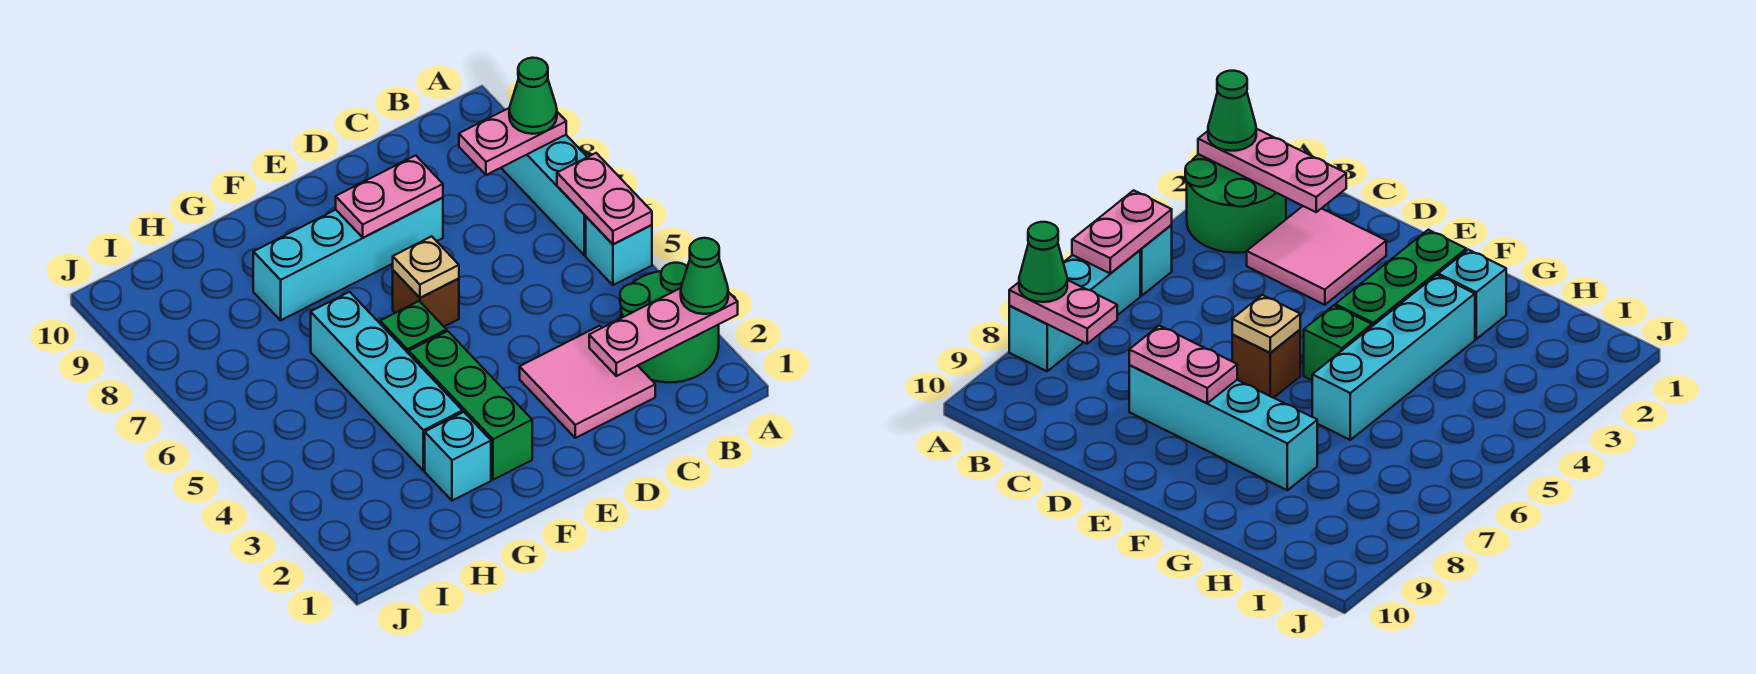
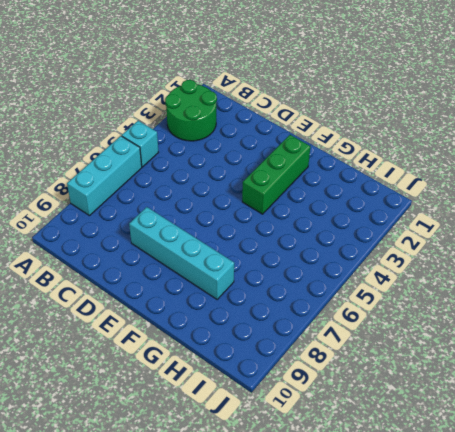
none -> pink 2x2 tile [520,326,655,438]
none -> brown 1x1 brick [393,270,459,326]
none -> green 1x1 brick [380,301,446,354]

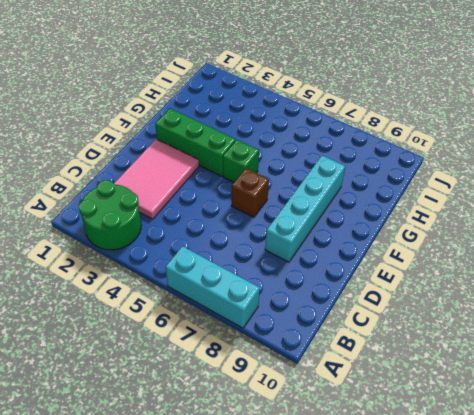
pink 2x3 tile [114,139,199,219] -> pink 2x2 tile [520,326,655,438]
none -> cyan 1x1 brick [586,217,652,285]
none -> cyan 1x1 brick [425,412,491,501]
none -> cyan 1x4 brick [311,292,463,471]

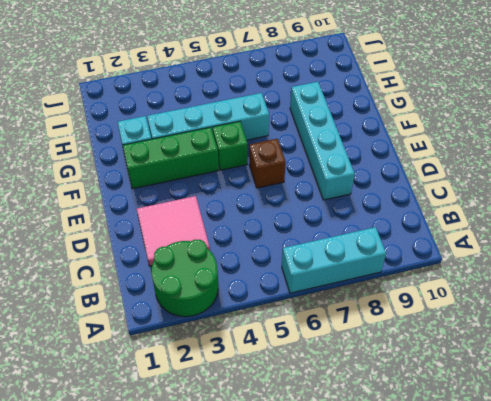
none -> cyan 1x1 brick [586,217,652,285]
none -> pink 1x3 plate [589,288,738,376]
none -> pink 1x2 plate [557,153,652,244]

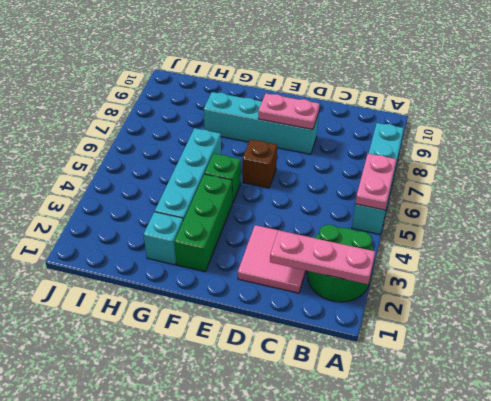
none -> pink 1x2 plate [459,108,566,175]
none -> tan 1x1 plate [393,236,459,298]
none -> green 1x1 cone [681,238,728,314]

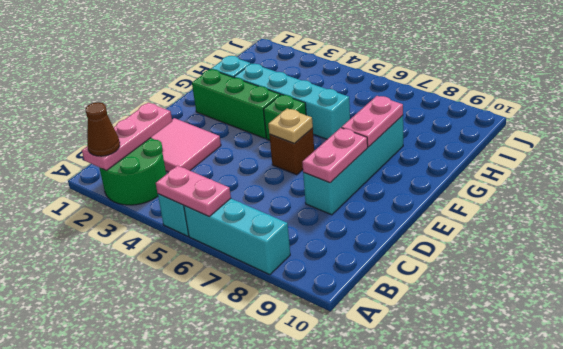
brown 1x1 cone [86,102,120,156] -> green 1x1 cone [681,238,728,314]
pink 1x2 plate [341,96,403,147] -> pink 1x2 plate moved to [459,108,566,175]
none -> green 1x1 cone [509,58,557,134]

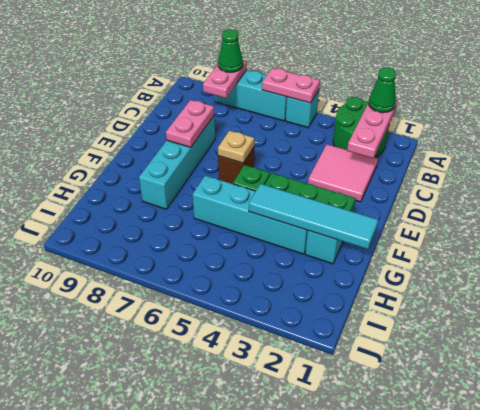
cyan 1x4 tile [249,184,378,249] -> none

